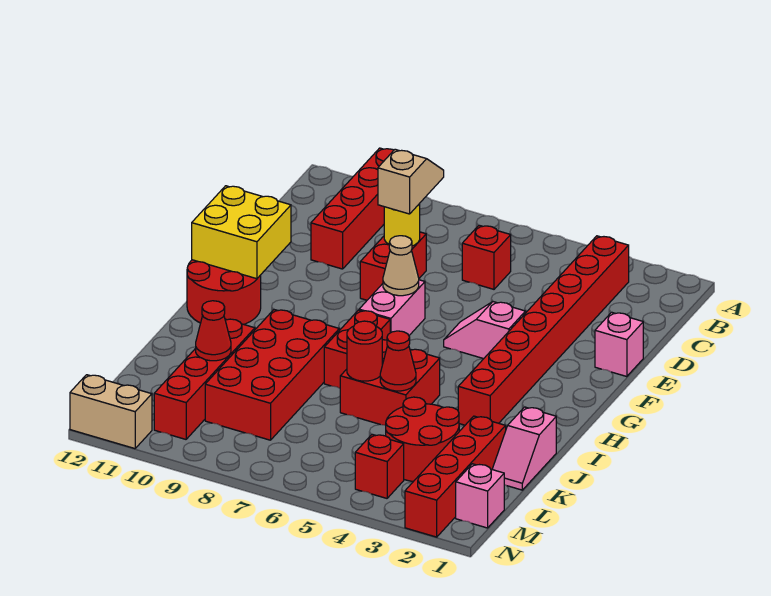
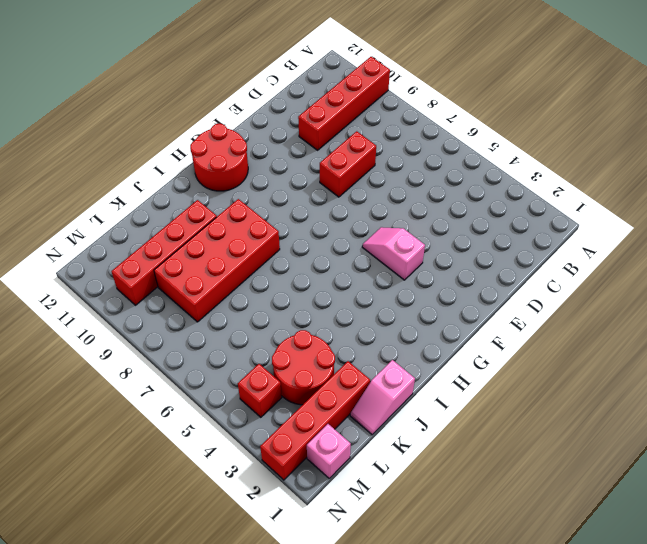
none -> red 1x8 brick [458,236,629,425]
none -> red 1x1 brick [462,225,511,289]
none -> pink 1x1 brick [595,312,643,377]

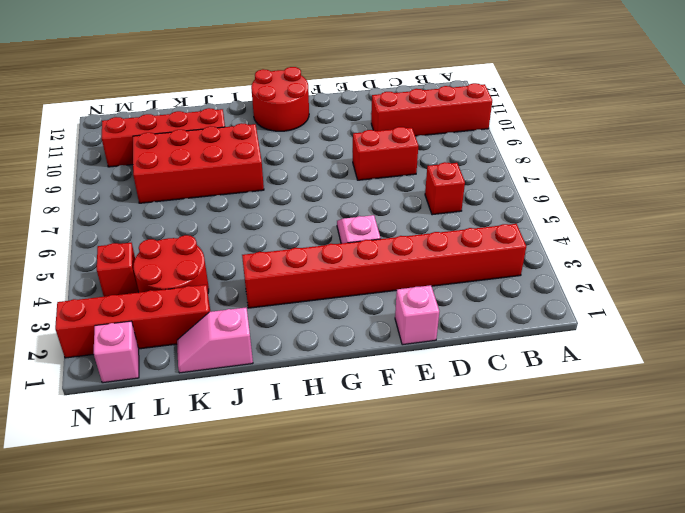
none -> pink 1x2 brick [359,280,425,335]
none -> red 1x2 brick [324,310,390,388]
none -> red 2x2 brick [340,340,440,425]

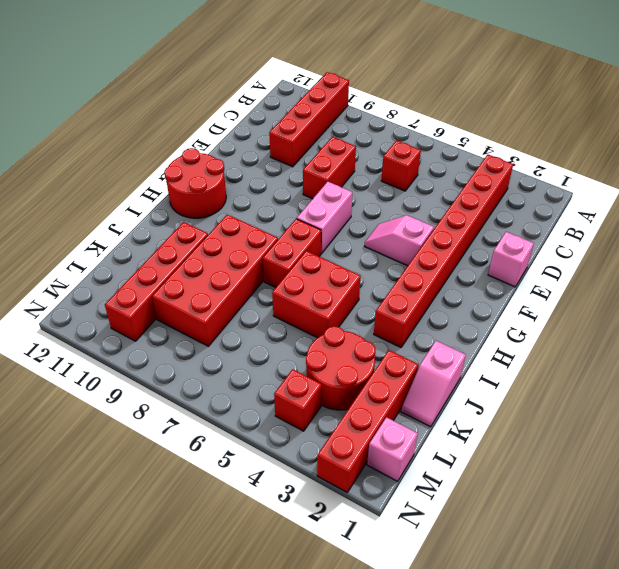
none -> tan 1x2 brick [70,375,152,449]
none -> yellow 1x1 round brick [384,204,420,246]
none -> tan 1x1 cone [383,236,419,296]

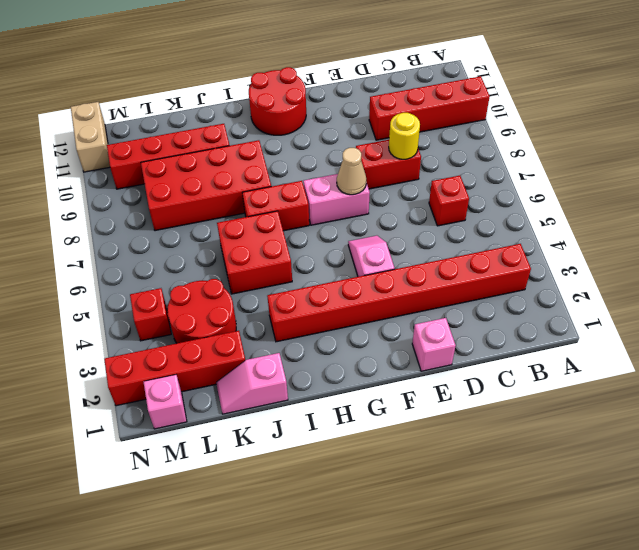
none -> yellow 2x2 brick [192,186,291,279]
none -> red 1x1 cone [380,331,416,391]
none -> red 1x1 round brick [347,321,382,381]

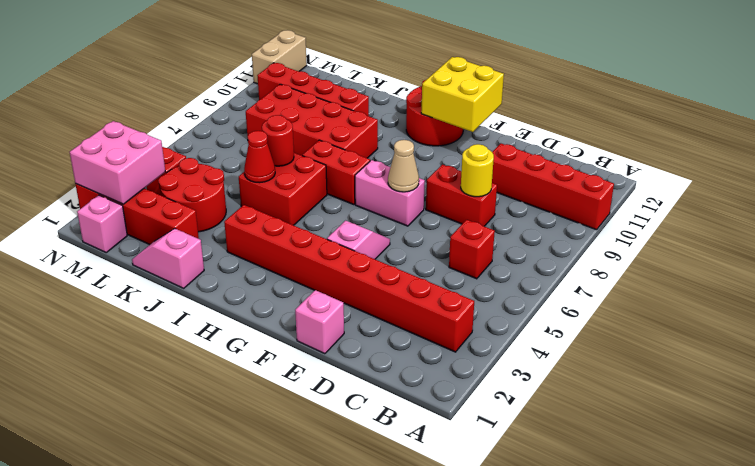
pink 2x2 brick [70,121,165,204] -> none
none -> red 1x1 cone [196,301,231,361]
none -> tan 1x2 slope [378,149,444,214]

